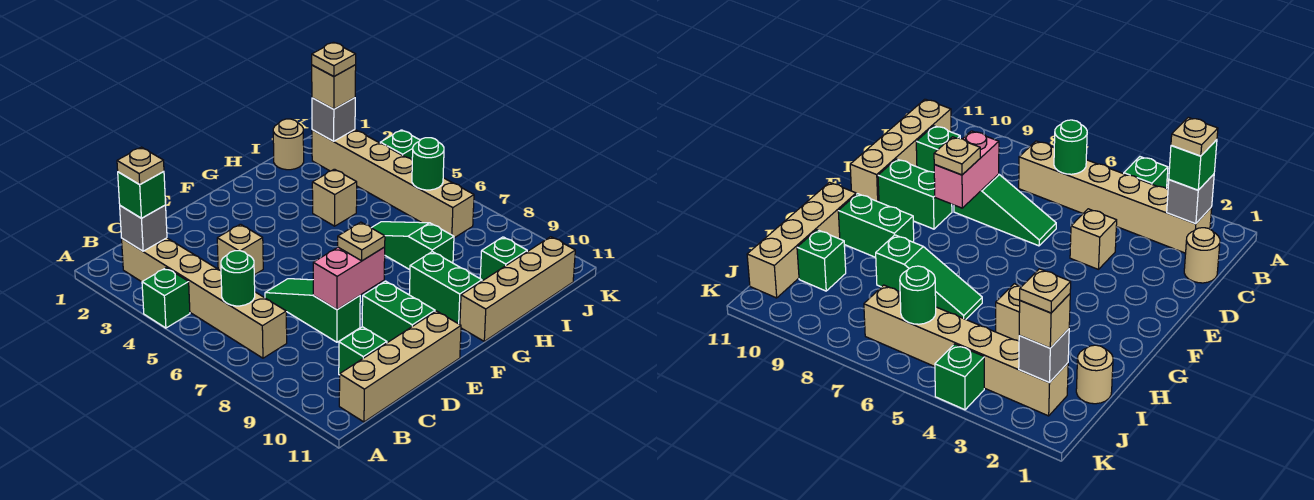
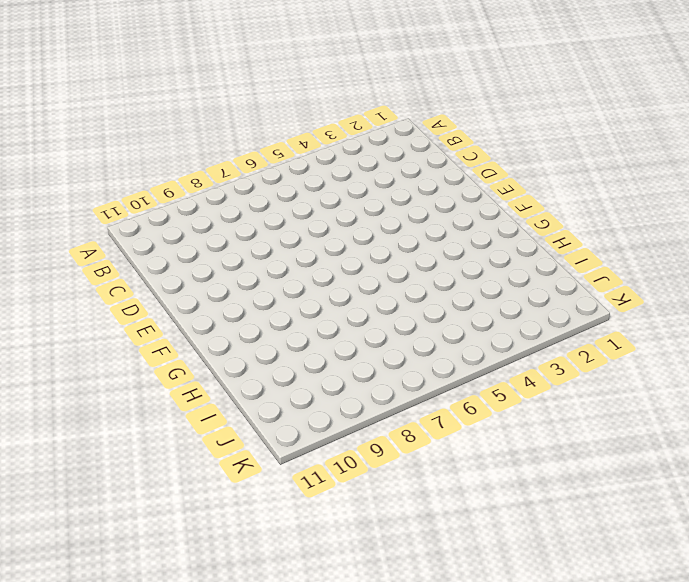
none -> green 1x1 brick [142,268,190,328]
none -> tan 1x6 brick [122,238,287,358]
none -> tan 1x4 brick [339,311,461,422]

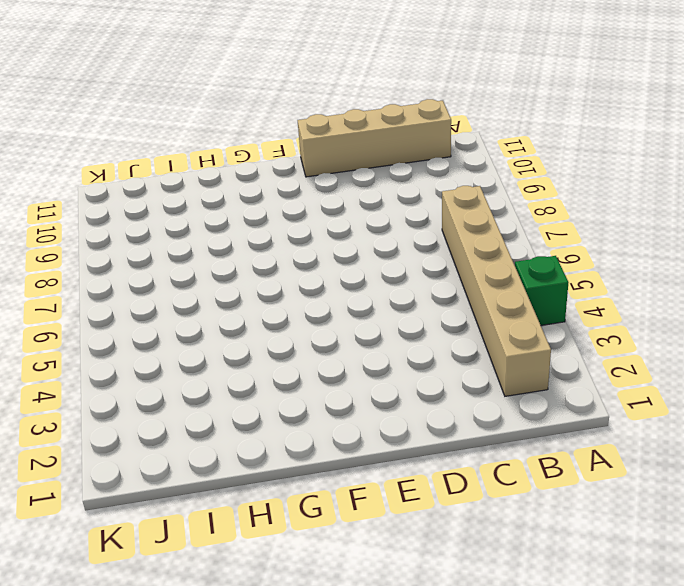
none -> tan 1x1 round brick [1184,228,1220,283]
none -> green 1x1 brick [339,327,387,375]
none -> tan 1x1 brick [217,224,263,275]

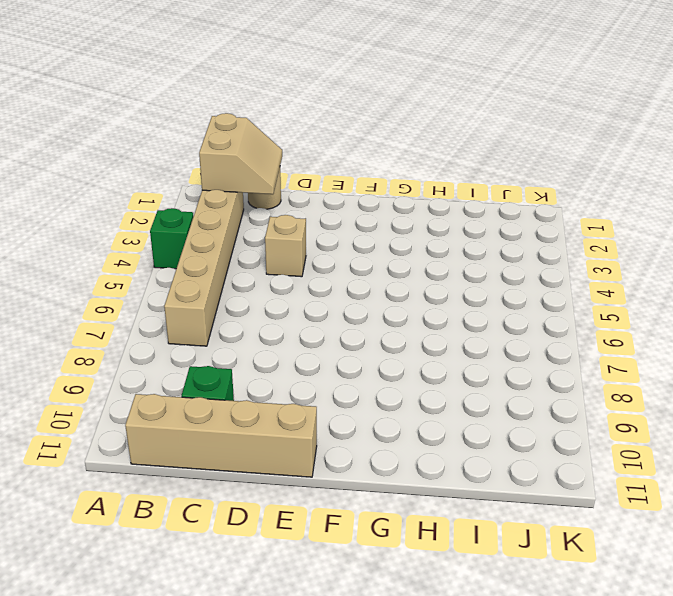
tan 2x2 slope [199,113,282,194] -> grey 1x1 brick [120,205,167,251]
none -> green 1x3 slope [265,279,360,342]
none -> green 1x2 brick [362,281,435,343]
none -> green 1x2 brick [409,252,482,324]

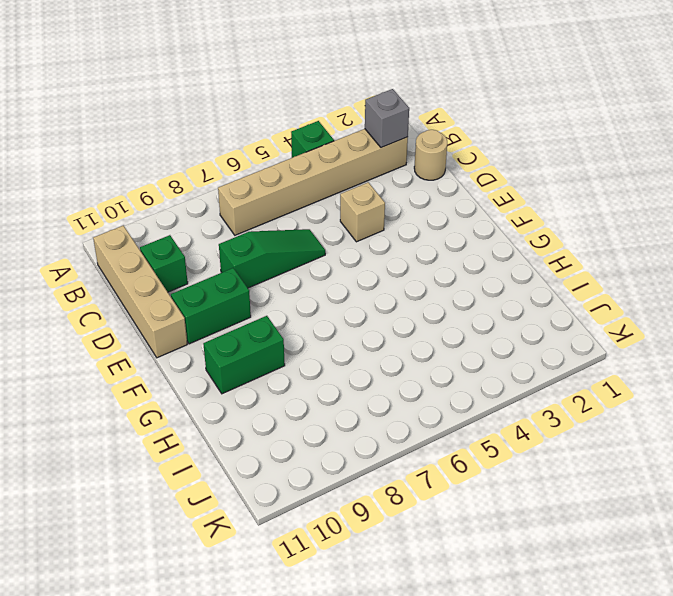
none -> tan 1x4 brick [460,237,575,341]
none -> tan 1x1 brick [312,169,357,226]
none -> green 1x3 slope [372,222,454,270]

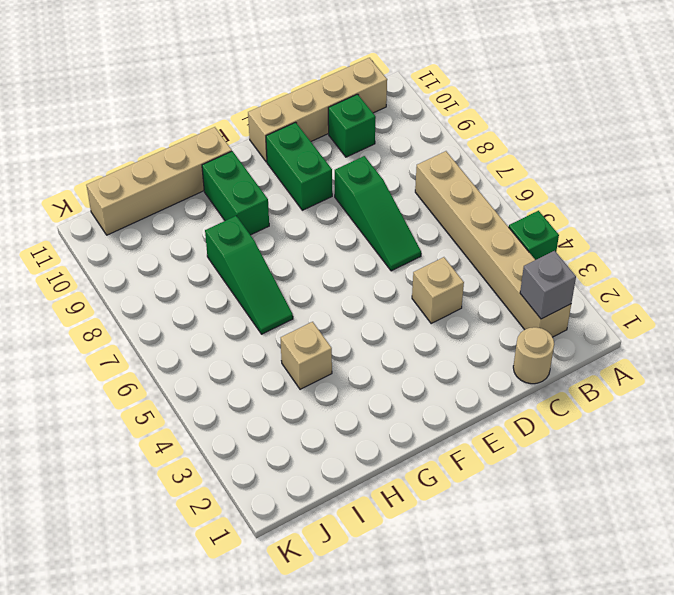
none -> tan 1x1 round brick [273,119,304,170]
none -> green 1x1 brick [480,237,527,281]
none -> tan 1x6 brick [312,130,474,238]

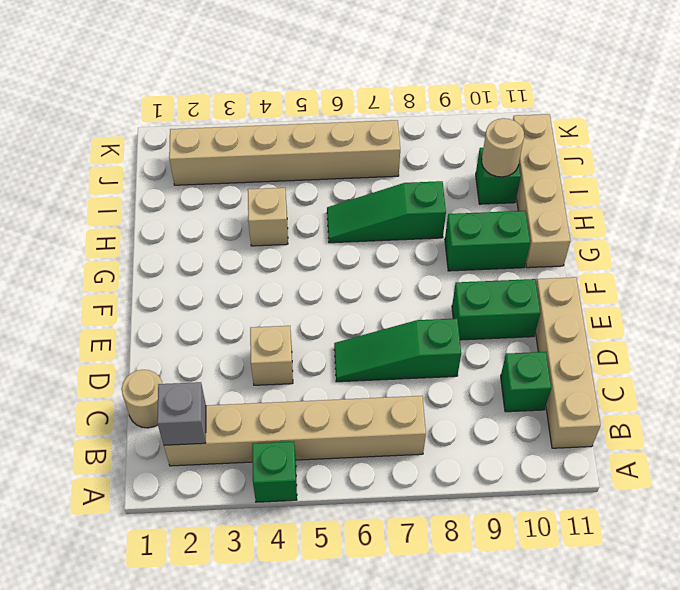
tan 1x1 round brick [482,118,524,177] -> tan 1x1 round brick moved to [273,119,304,170]
none -> green 1x1 brick [380,130,420,160]
none -> green 1x1 round brick [221,251,255,306]
none -> pink 1x2 brick [313,247,385,310]

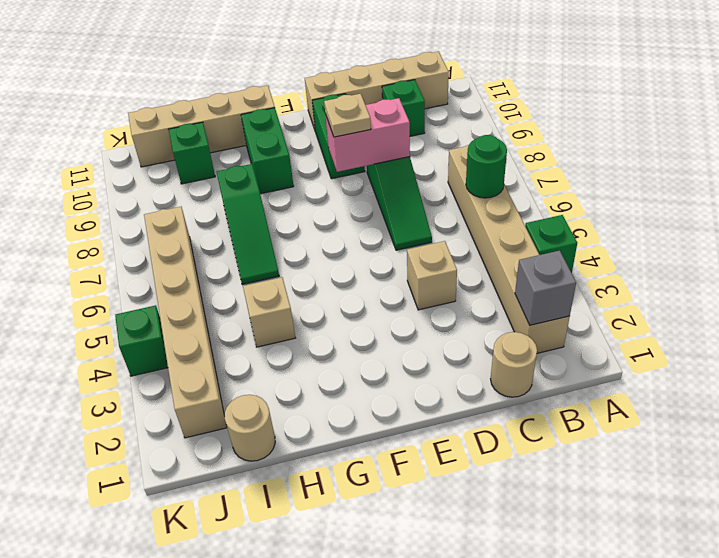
none -> grey 1x1 brick [312,98,355,141]
none -> green 1x1 round brick [412,138,444,190]
none -> green 1x1 brick [118,172,166,218]

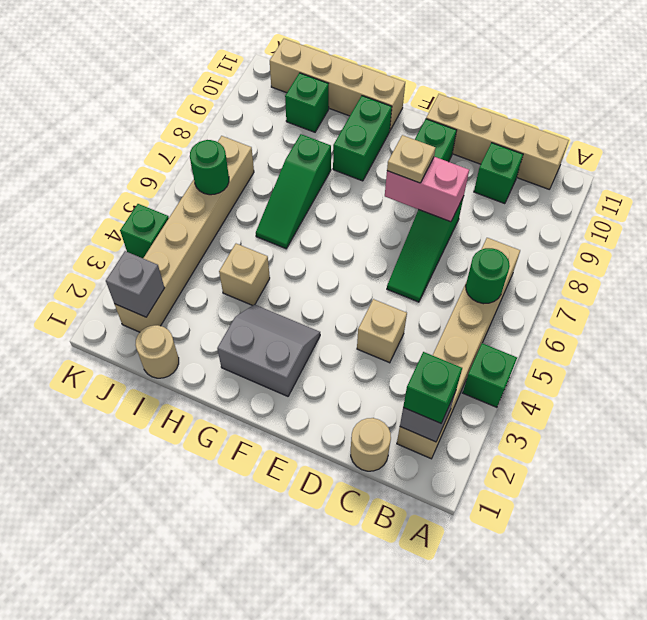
grey 2x2 slope [217,305,320,396] -> none
none -> tan 1x1 brick [312,65,356,109]
none -> tan 1x1 plate [117,147,164,185]
none -> tan 1x1 plate [312,42,356,77]

